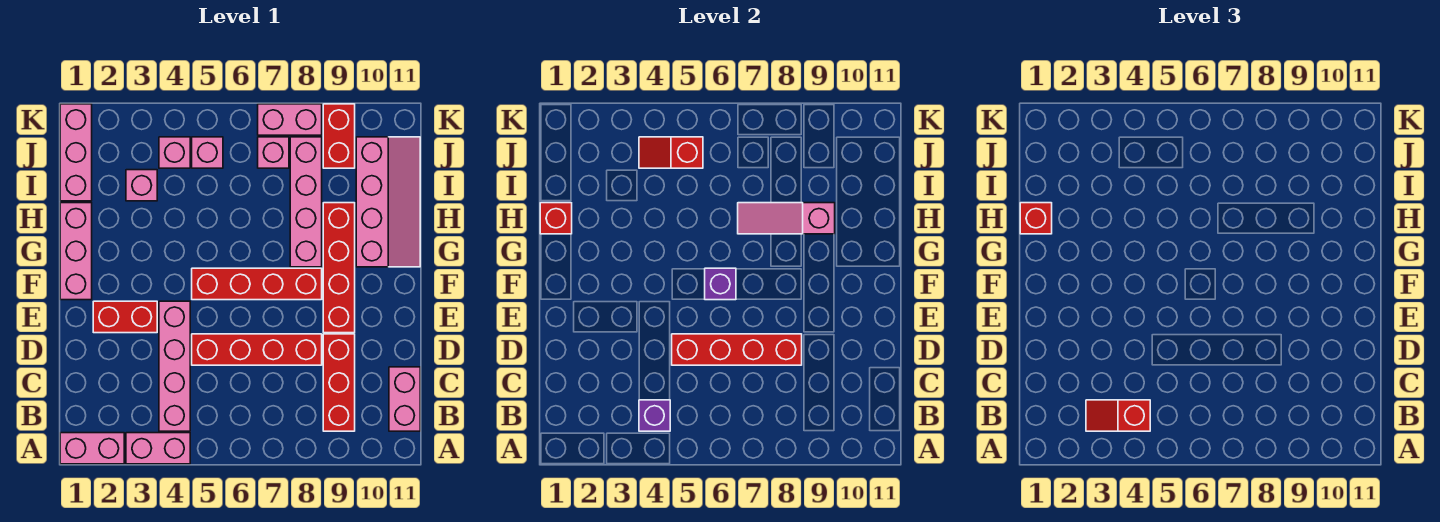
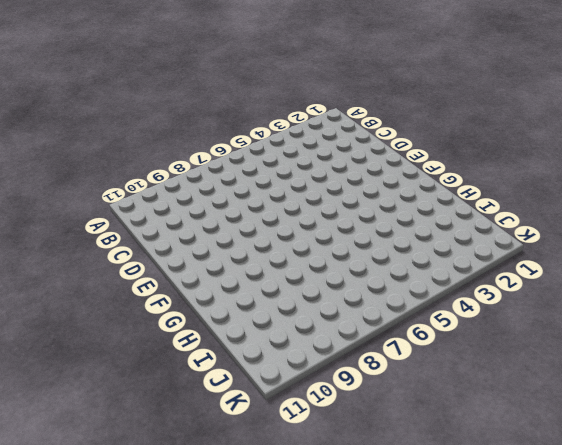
none -> pink 1x2 brick [60,433,124,464]
none -> pink 1x2 brick [126,433,190,464]
none -> pink 1x4 brick [159,301,190,431]

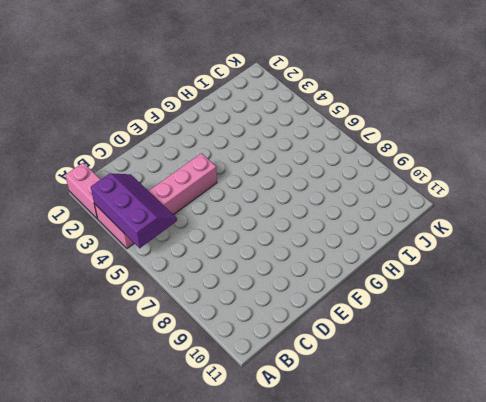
purple 2x3 slope [91,173,177,248] -> purple 1x1 brick [639,400,670,431]
none -> red 1x3 brick [323,334,355,431]
none -> pink 1x2 brick [389,367,420,431]
none -> red 1x4 brick [192,334,322,365]

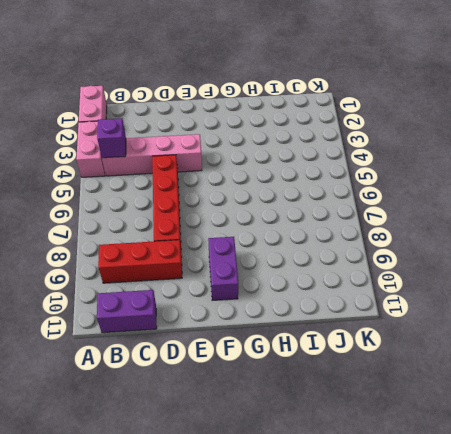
purple 1x2 brick [97,290,157,333] -> pink 1x2 brick [389,367,420,431]
purple 1x2 brick [208,237,238,300] -> red 1x4 brick [323,203,355,333]
none -> red 1x2 brick [93,301,157,333]
none -> pink 1x3 brick [60,203,92,300]
none -> red 1x4 brick [192,268,322,300]

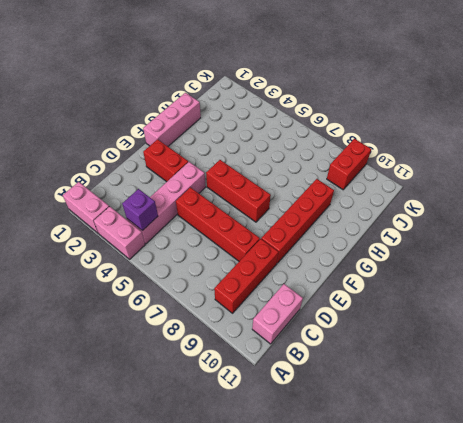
red 1x3 brick [206,160,271,222] -> red 1x4 brick [192,268,322,300]
none -> pink 1x4 brick [290,137,322,267]
none -> pink 2x4 slope [356,137,420,267]
none -> pink 1x3 brick [60,104,92,201]

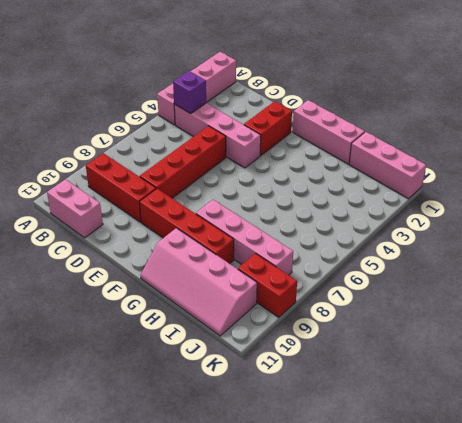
none -> red 1x4 brick [192,268,322,300]
none -> pink 1x1 brick [126,170,157,201]
none -> pink 1x1 brick [159,137,190,168]

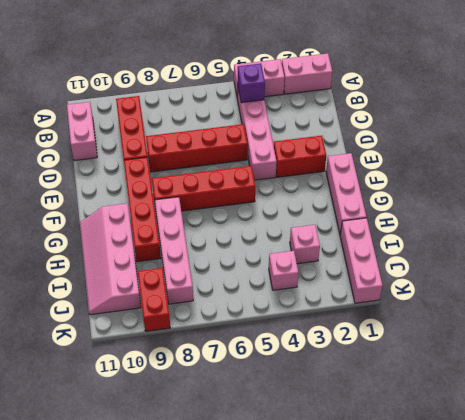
none -> pink 1x1 brick [192,137,223,168]
none -> pink 1x1 brick [258,137,289,168]
none -> pink 1x2 brick [258,104,322,135]

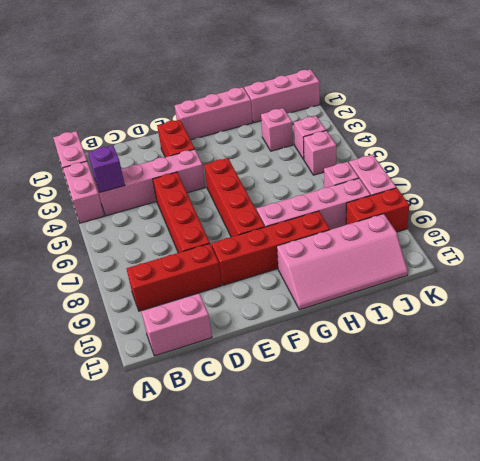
none -> red 1x4 brick [672,334,802,365]
none -> purple 1x1 brick [705,268,736,300]
none -> red 1x1 brick [540,203,572,234]

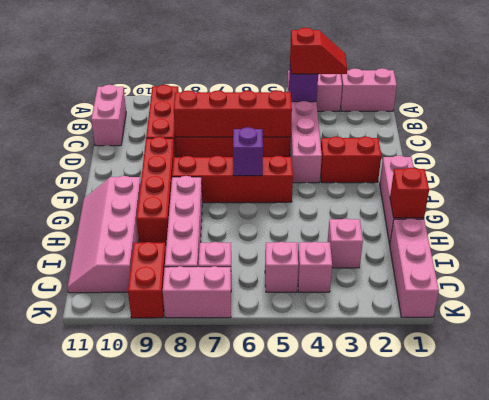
none -> pink 1x3 slope [738,203,835,234]
none -> red 1x2 slope [639,137,703,168]
none -> red 1x1 brick [1020,203,1052,234]

